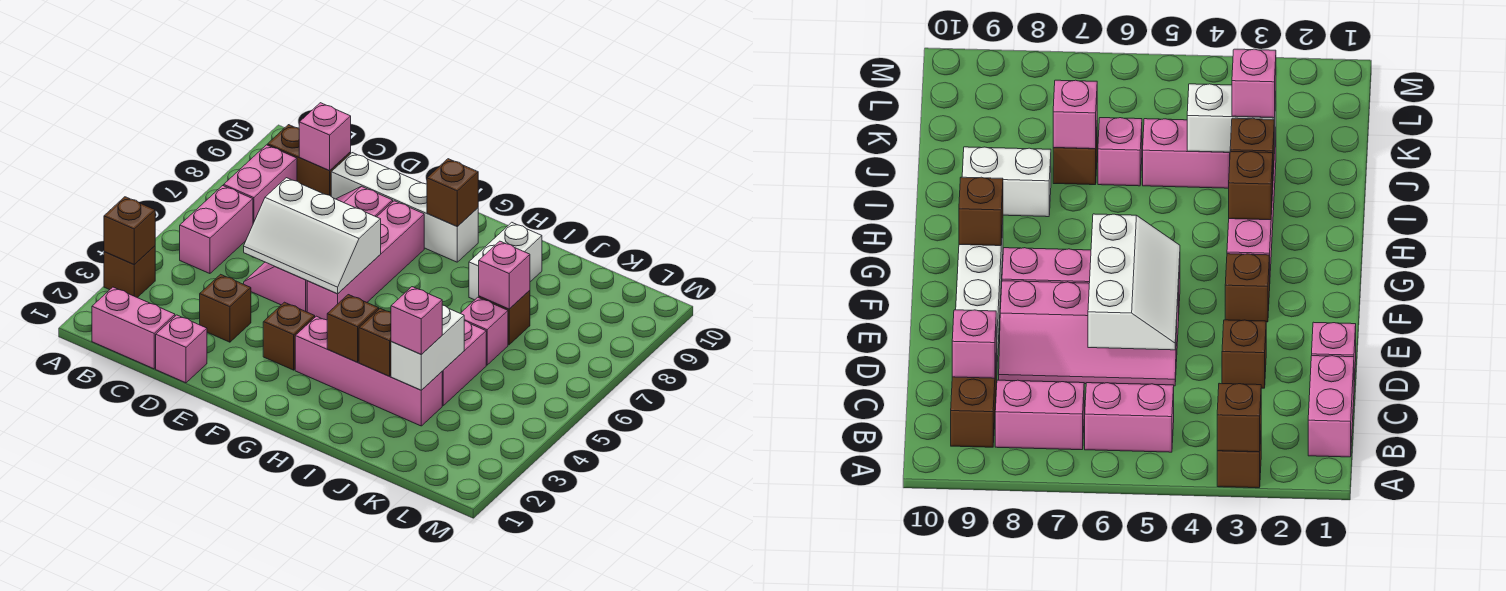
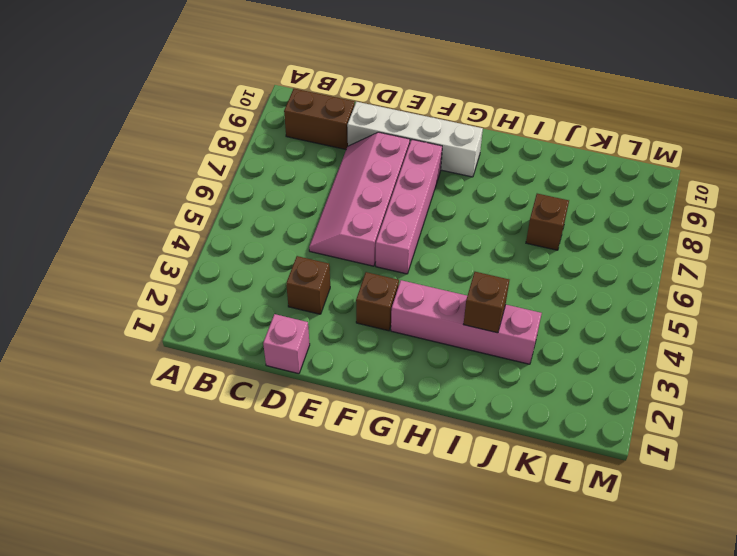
none -> brown 1x1 brick [104,246,155,298]
none -> pink 1x2 brick [92,287,175,369]
none -> pink 1x2 brick [180,186,253,274]

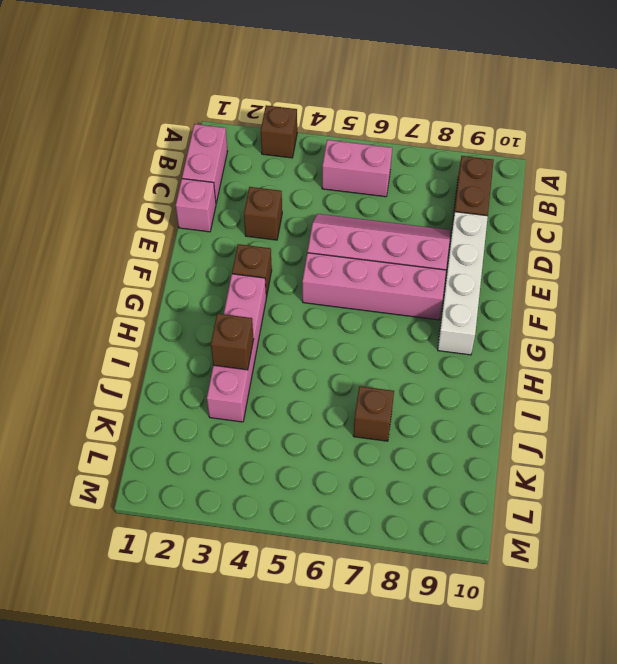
none -> pink 1x2 brick [224,145,297,223]
none -> white 1x2 brick [469,222,542,300]
none -> pink 1x2 brick [442,321,486,406]

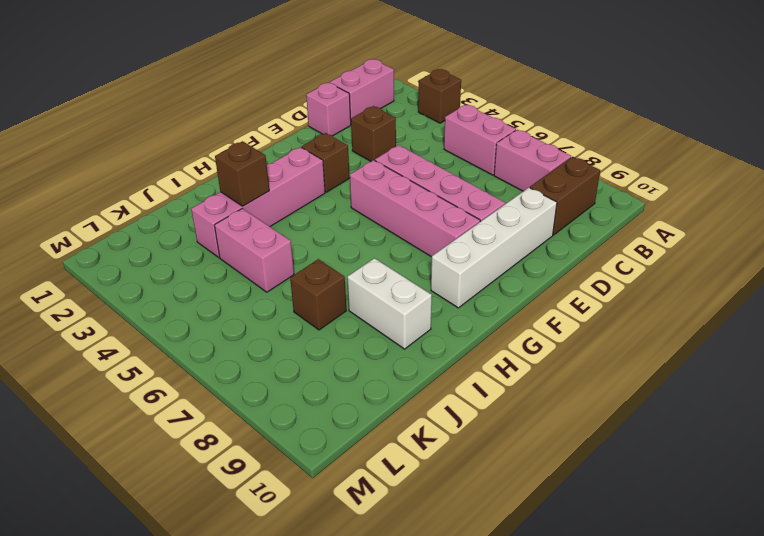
none -> pink 1x1 brick [461,297,508,365]
none -> brown 1x1 brick [104,197,155,264]
none -> pink 1x1 brick [299,103,351,171]

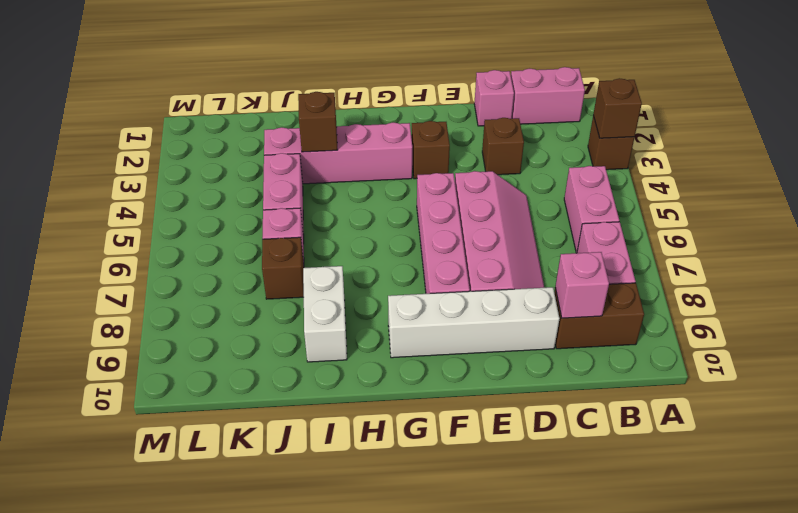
none -> white 2x3 slope [244,178,381,294]
none -> brown 1x1 brick [427,159,478,227]
none -> brown 1x1 brick [327,295,379,362]

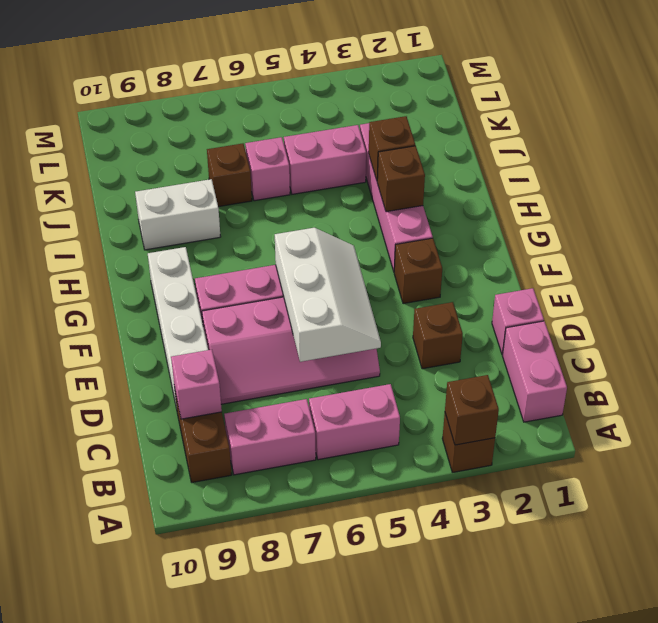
none -> brown 1x1 brick [427,159,478,227]
none -> white 1x2 brick [391,305,464,390]
none -> pink 1x1 brick [479,241,530,309]

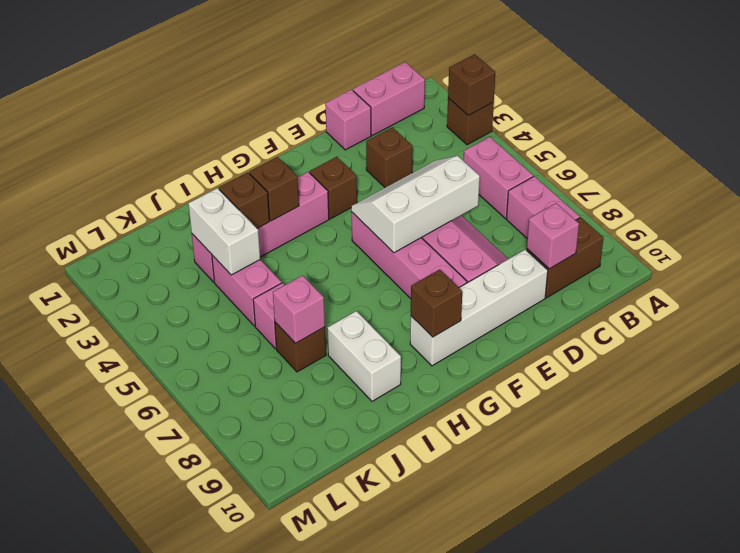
none -> pink 1x1 brick [391,287,442,354]

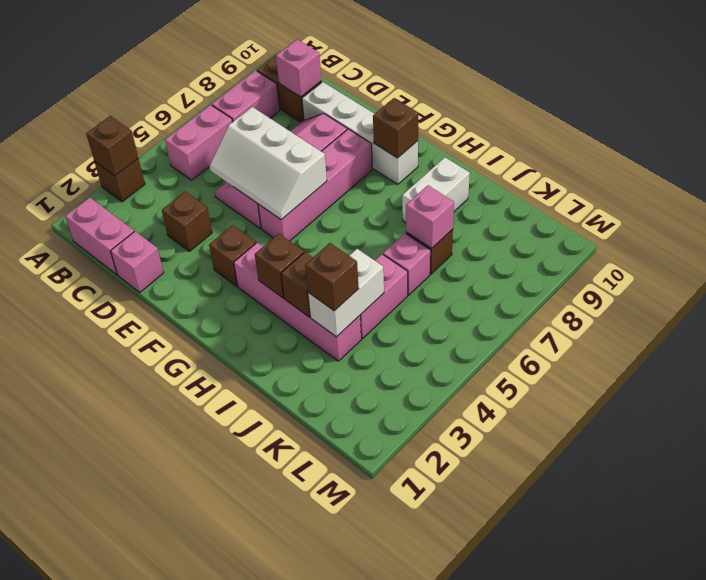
brown 1x1 brick [305,243,359,311] -> pink 1x1 brick [391,287,442,354]

